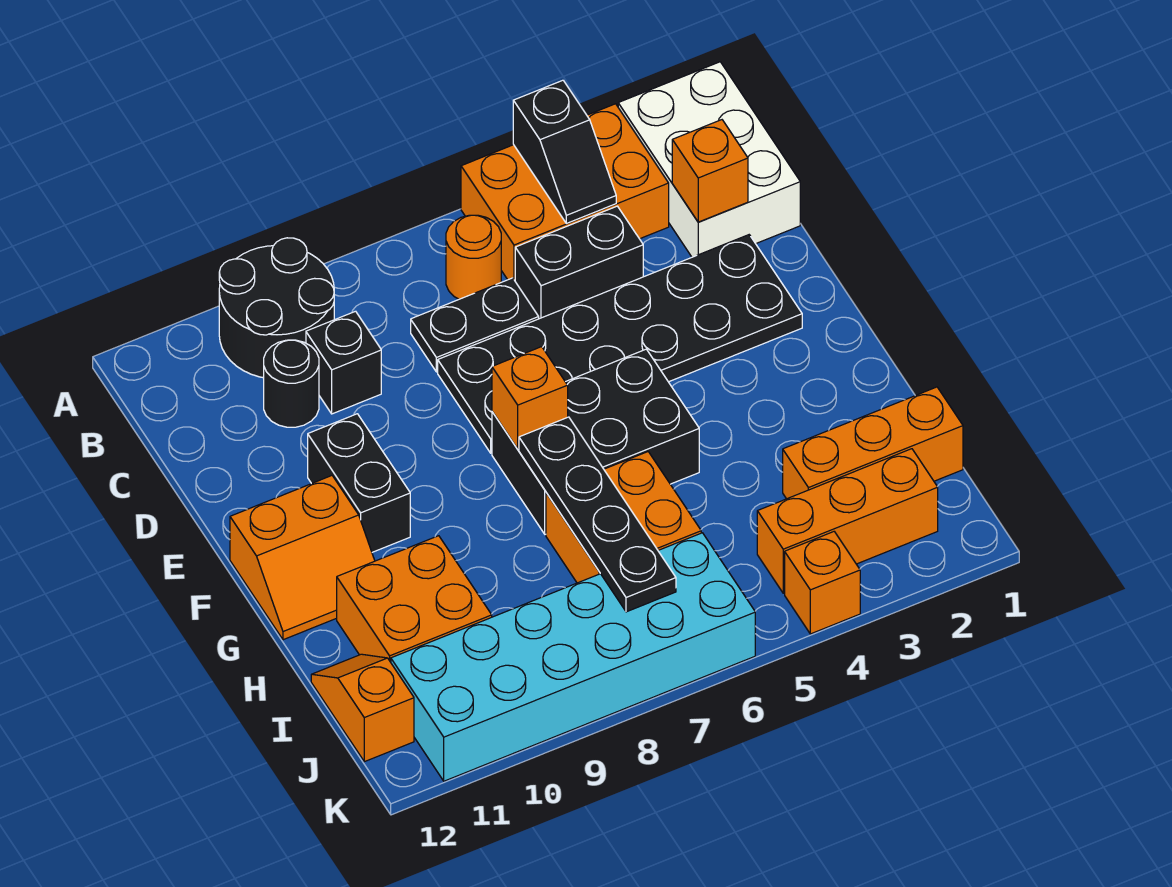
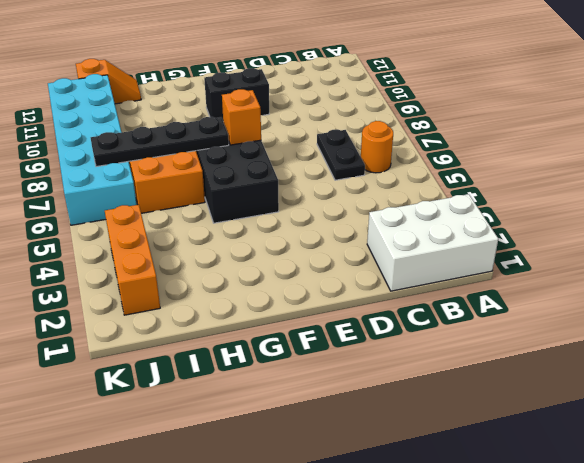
none -> orange 2x3 brick [461,104,669,280]
none -> black 2x2 round brick [219,238,334,378]
none -> black 1x2 brick [515,206,643,319]

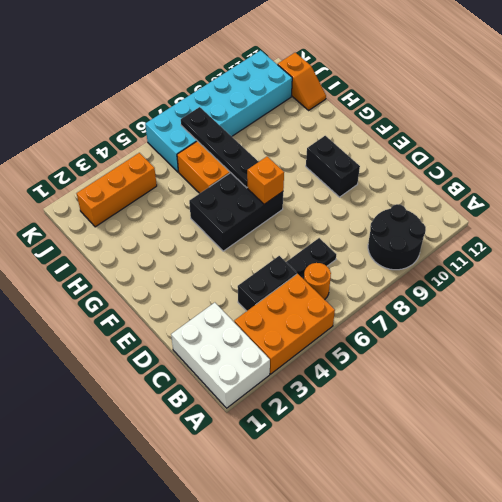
none -> black 1x1 brick [306,311,381,414]
none -> black 1x1 round brick [264,340,319,427]
none -> black 2x6 plate [438,235,802,453]

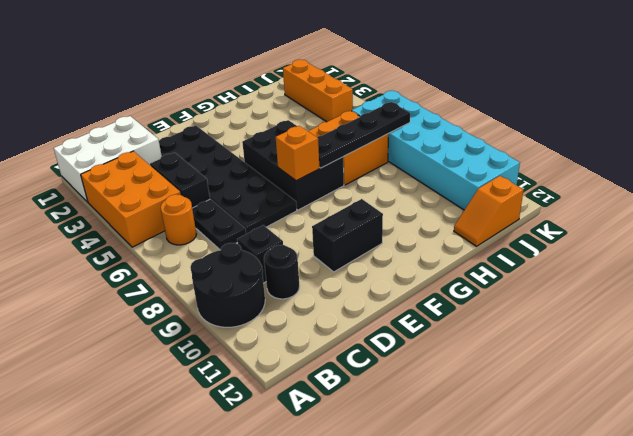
none -> orange 2x2 slope [230,476,375,640]
none -> orange 2x2 brick [337,536,492,662]
none -> orange 1x3 brick [783,387,963,499]

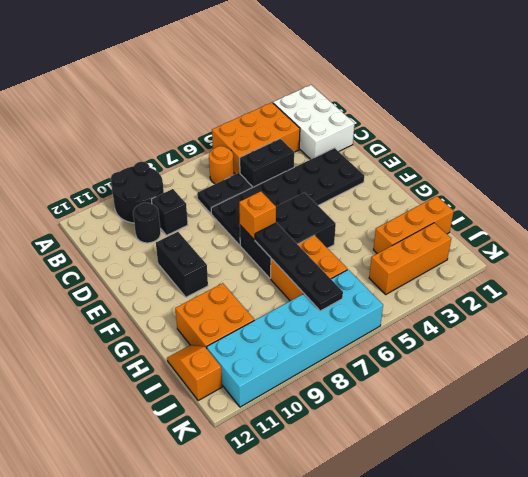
none -> orange 2x2 slope [230,476,375,640]
none -> orange 1x1 brick [785,532,860,634]
none -> black 1x2 slope [513,80,616,223]

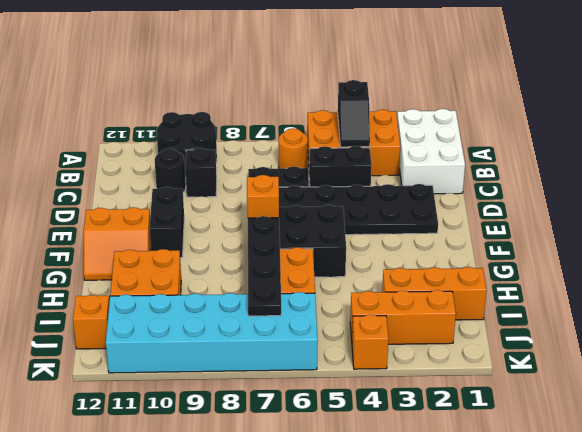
none -> orange 1x1 brick [672,120,748,222]

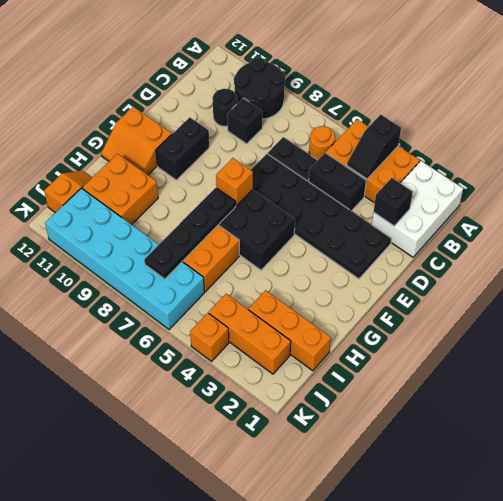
black 1x1 brick [374,178,413,226] -> orange 1x1 brick [672,120,748,222]

